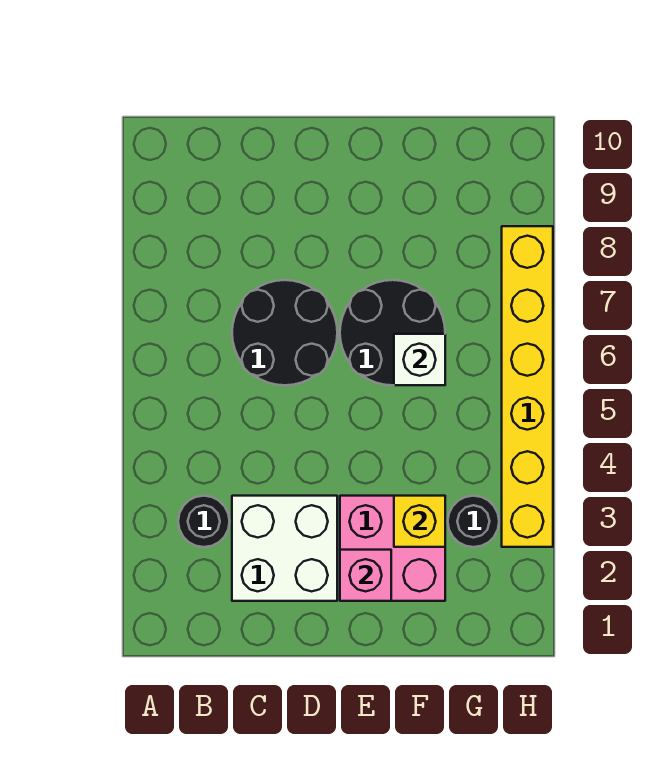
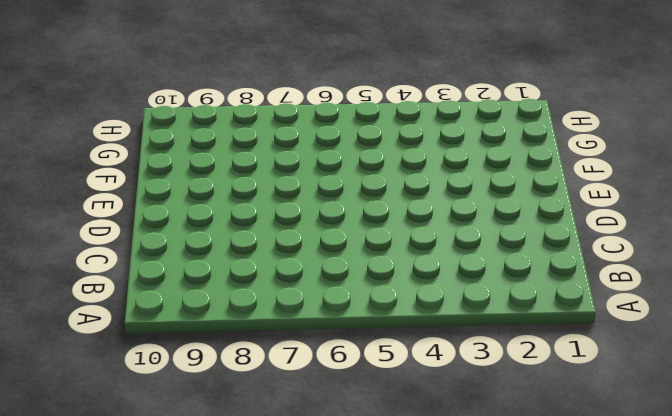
none -> black 1x1 round brick [178,496,230,547]
none -> white 2x2 brick [232,496,337,601]

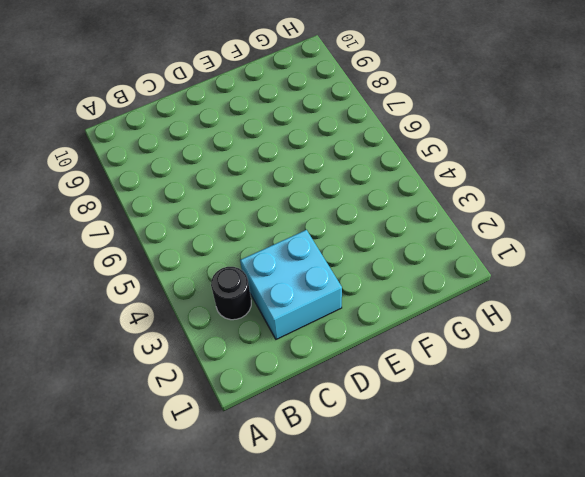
cyan 2x2 brick [240,230,342,339] -> white 2x2 brick [232,496,337,601]
none -> black 2x2 round brick [232,280,337,385]
none -> pink 2x2 brick [340,496,445,601]

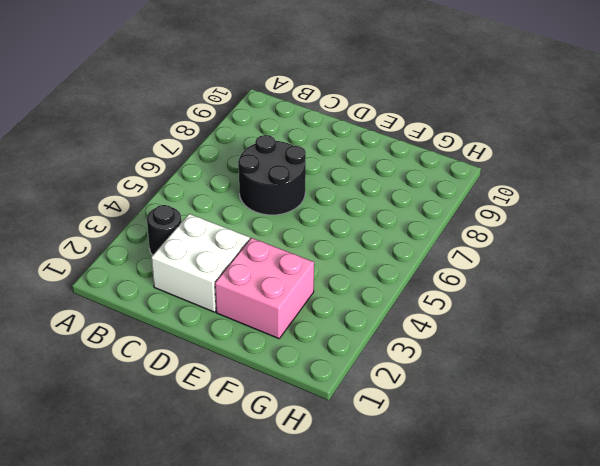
none -> black 2x2 round brick [340,280,445,385]
none -> black 1x1 round brick [448,496,499,547]

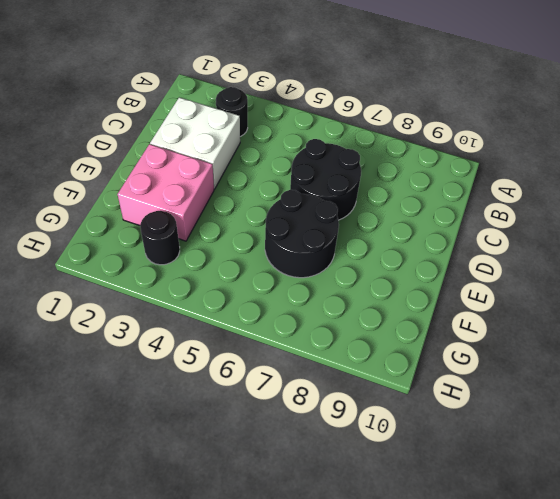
none -> yellow 1x6 brick [502,226,553,547]
none -> pink 1x1 brick [340,550,391,601]

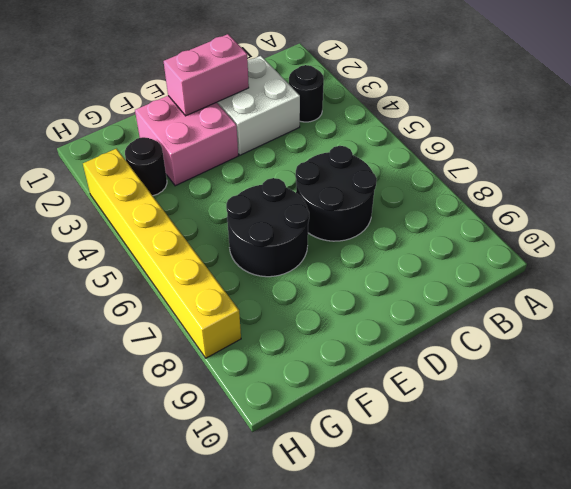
pink 1x2 brick [164,34,249,116] -> pink 1x1 brick [340,550,391,601]
none -> yellow 1x1 brick [394,496,445,547]
none -> white 1x1 brick [394,334,445,385]

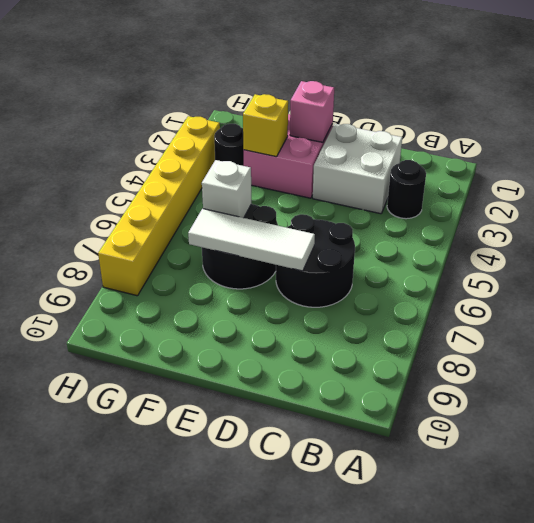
white 1x3 tile [188,209,315,271] -> none

